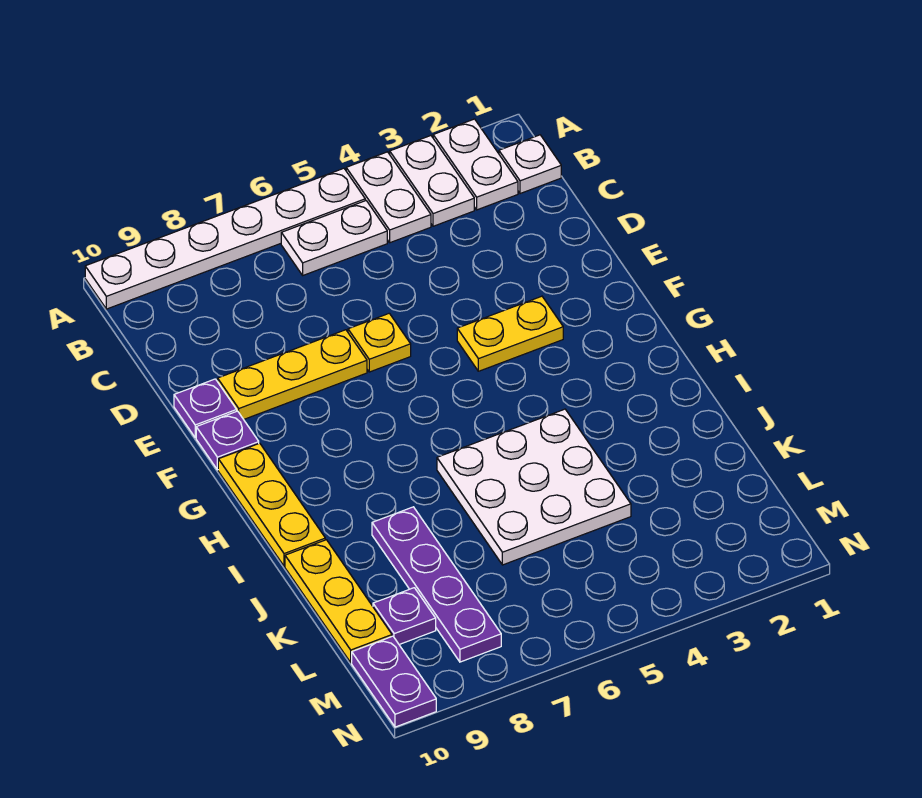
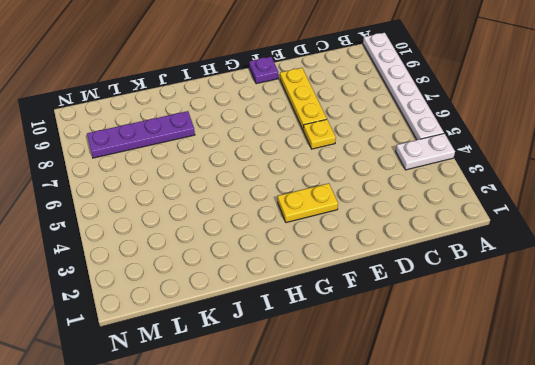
yellow 1x2 plate [278,183,338,223] -> yellow 1x2 plate turned to [457,296,563,371]
none -> white 1x2 plate [433,119,518,210]
none -> white 1x2 plate [390,136,474,226]
none -> white 1x1 plate [499,135,561,194]

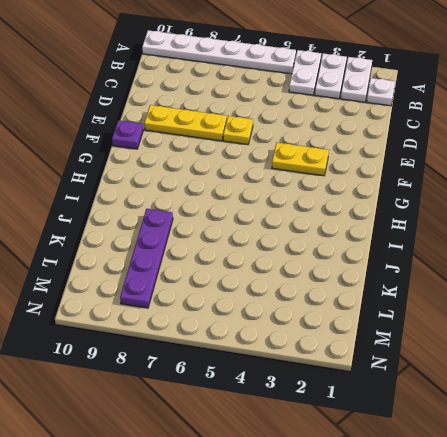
none -> white 1x2 plate [281,201,387,275]
none -> purple 1x1 plate [174,379,237,438]
none -> yellow 1x3 plate [218,443,325,566]

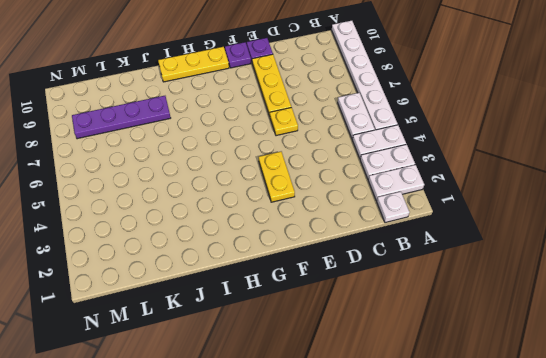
none -> white 3x3 plate [437,409,631,565]
none -> yellow 1x3 plate [285,540,392,663]
none -> purple 1x1 plate [373,588,436,644]

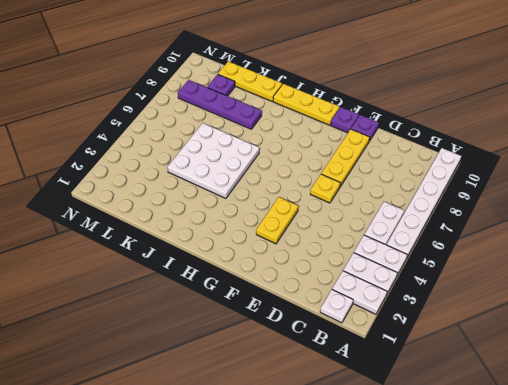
none -> purple 1x2 plate [352,636,436,727]

